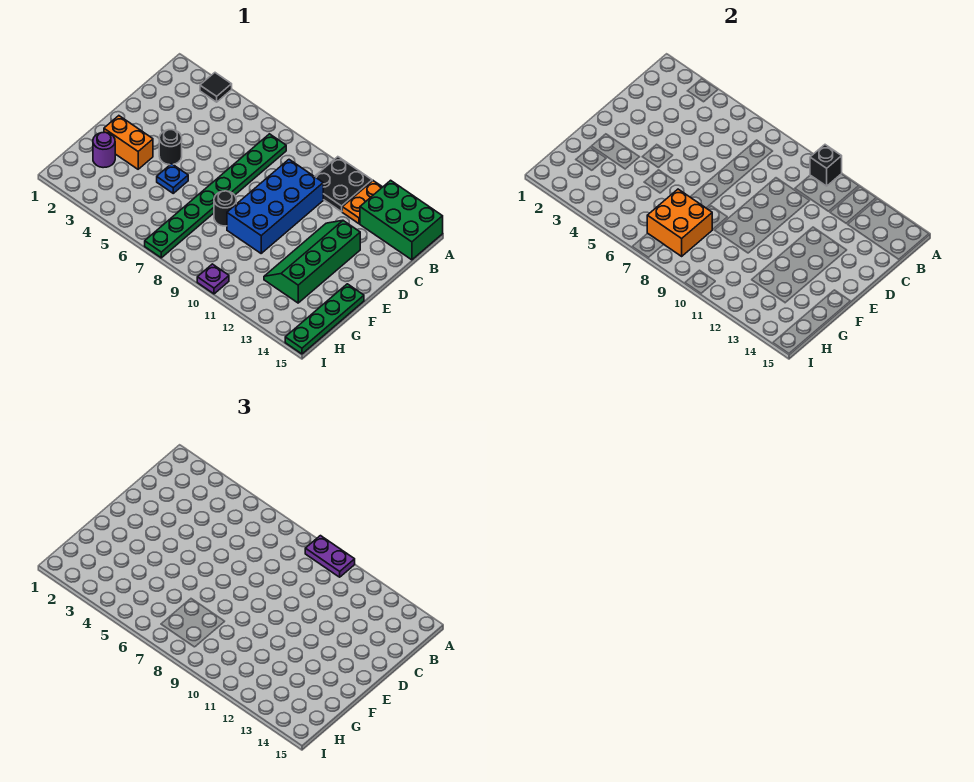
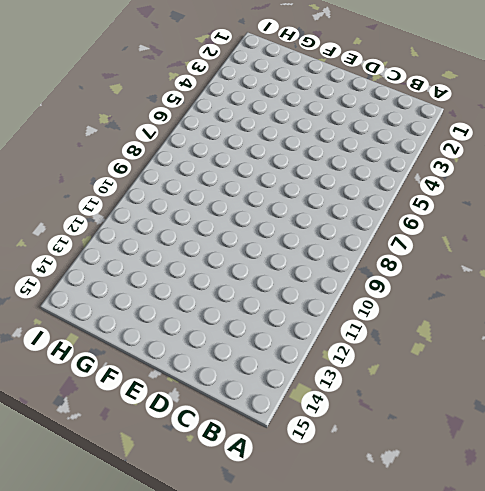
none -> black 1x1 tile [200,73,232,102]
none -> black 2x2 plate [314,157,372,212]
none -> orange 1x2 plate [342,181,382,224]

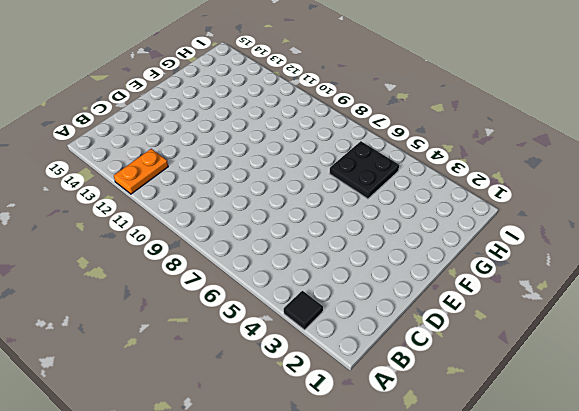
black 2x2 plate [329,141,399,199] -> black 2x2 plate moved to [314,157,372,212]
none -> green 2x3 brick [360,180,443,260]
none -> green 1x8 plate [145,134,286,258]
none -> blue 2x4 brick [227,160,323,253]

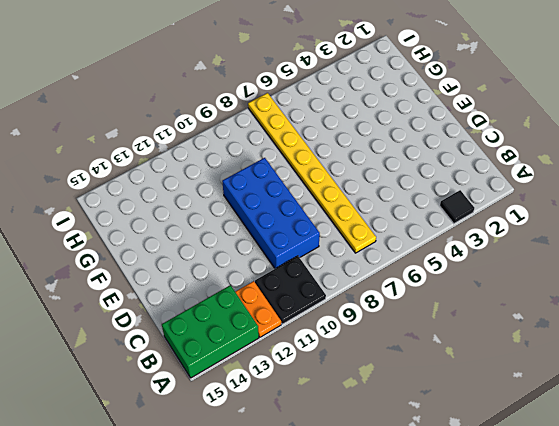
yellow 1x8 plate [248,93,376,253] -> green 1x8 plate [145,134,286,258]
none -> green 2x4 slope [264,220,360,303]
none -> black 1x1 round brick [159,130,182,165]
none -> orange 1x2 brick [104,116,153,169]

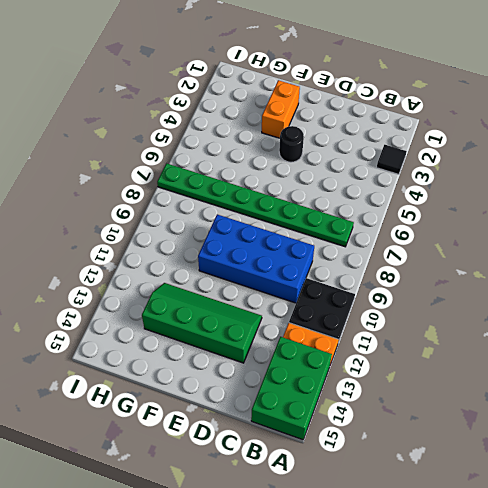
none -> blue 1x1 plate [157,164,188,193]
none -> black 1x1 round brick [214,191,236,226]
none -> green 1x4 plate [285,284,364,354]

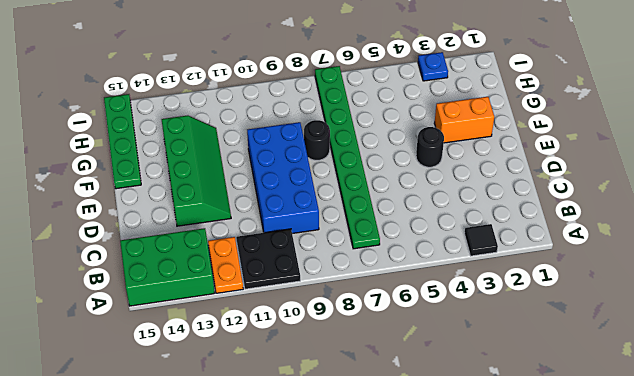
blue 1x1 plate [418,52,448,81] -> blue 1x1 plate moved to [157,164,188,193]
none -> purple 1x1 round brick [93,132,115,168]
none -> purple 1x1 plate [197,264,229,294]
none -> black 1x1 brick [810,145,842,186]

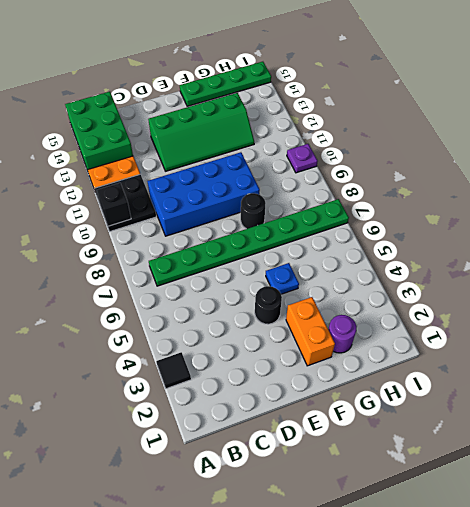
none -> orange 2x2 brick [647,189,712,256]
none -> purple 1x2 plate [305,536,355,577]

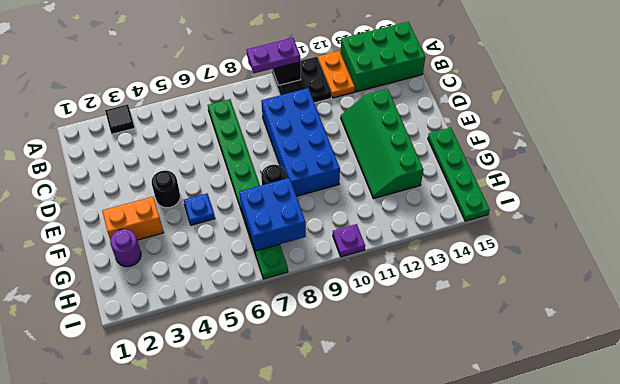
blue 2x2 brick [239,178,306,251] -> orange 2x2 brick [647,189,712,256]

